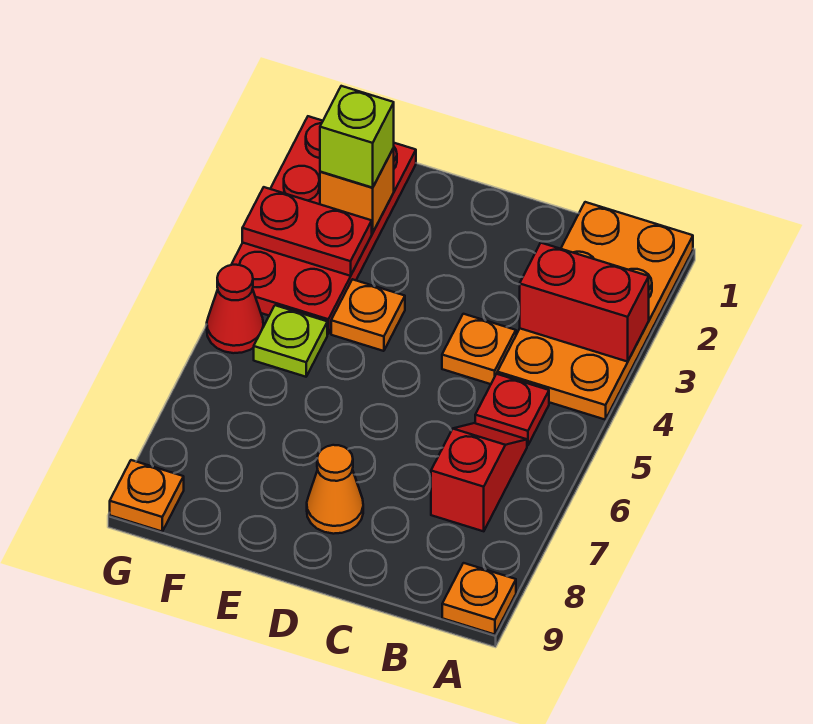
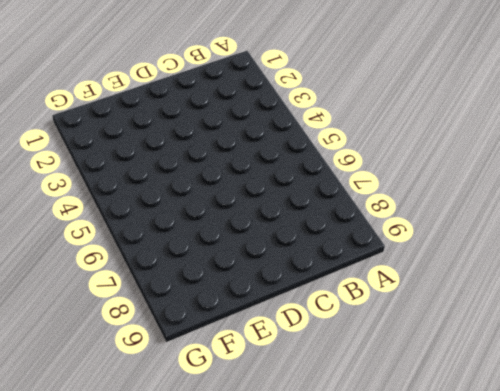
none -> orange 2x4 plate [497,202,693,420]
none -> orange 1x1 plate [442,563,516,635]
none -> red 1x1 plate [475,374,549,445]

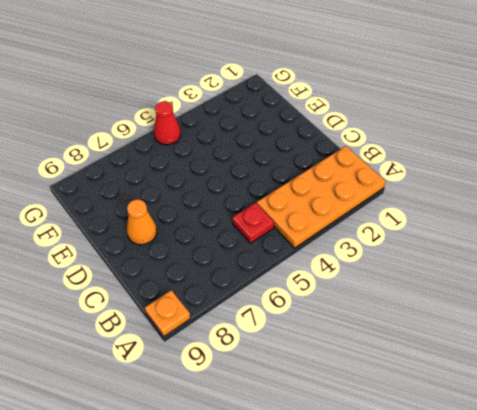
none -> red 1x2 slope [431,423,527,531]
none -> orange 1x1 plate [442,314,516,384]
none -> orange 1x1 plate [331,279,405,351]

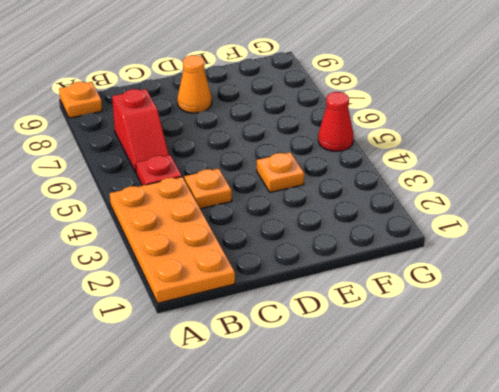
none -> red 2x4 plate [231,116,416,334]
none -> lime 1x1 plate [254,305,327,377]
none -> orange 1x1 plate [110,460,184,531]

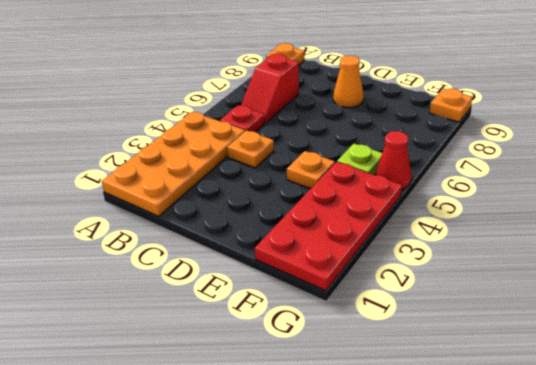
none -> red 1x2 brick [520,243,649,362]
none -> orange 1x1 brick [320,148,394,233]
none -> red 1x2 plate [242,187,372,276]

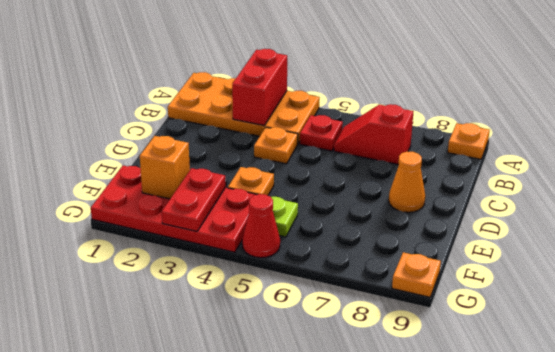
none -> lime 1x1 brick [320,86,394,188]

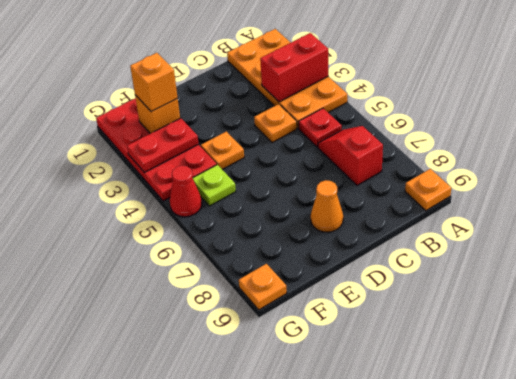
orange 1x1 brick [130,53,178,112] -> lime 1x1 brick [320,86,394,188]

